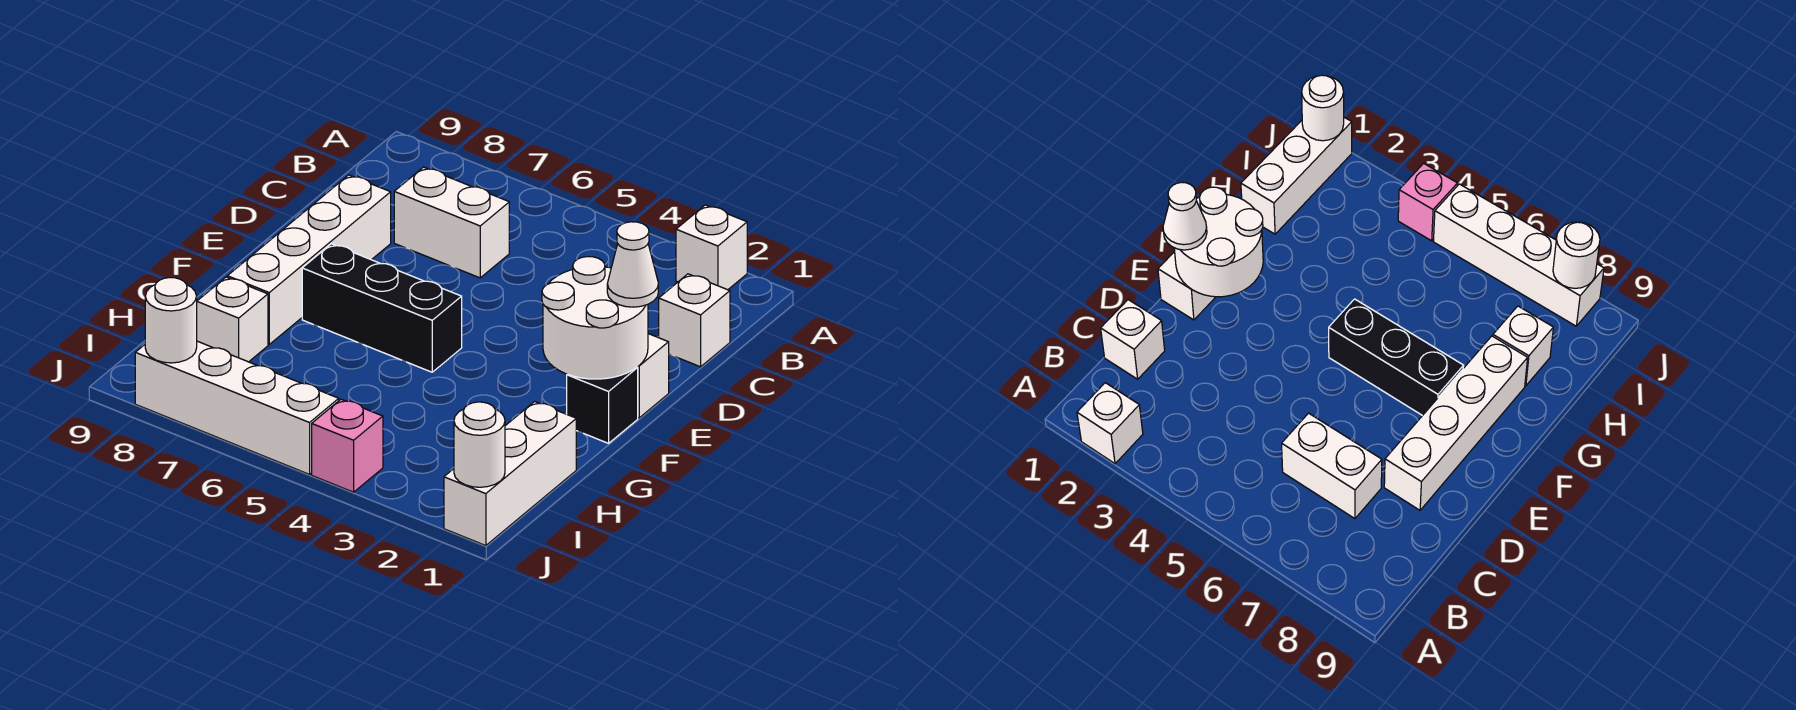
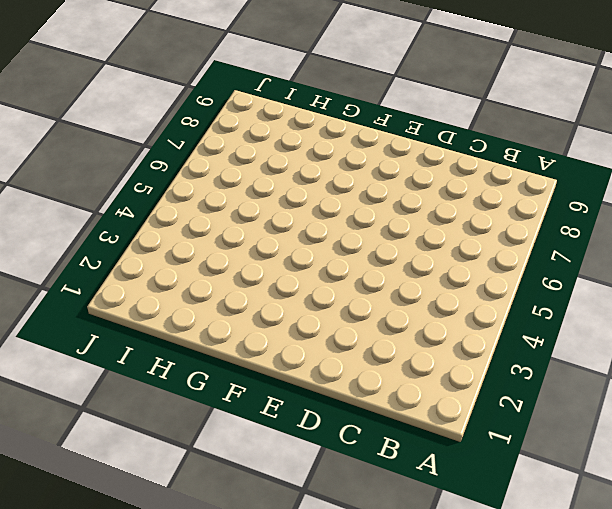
none -> white 1x1 brick [676,205,747,290]
none -> white 1x1 brick [659,274,730,367]
none -> white 1x2 brick [394,167,509,278]

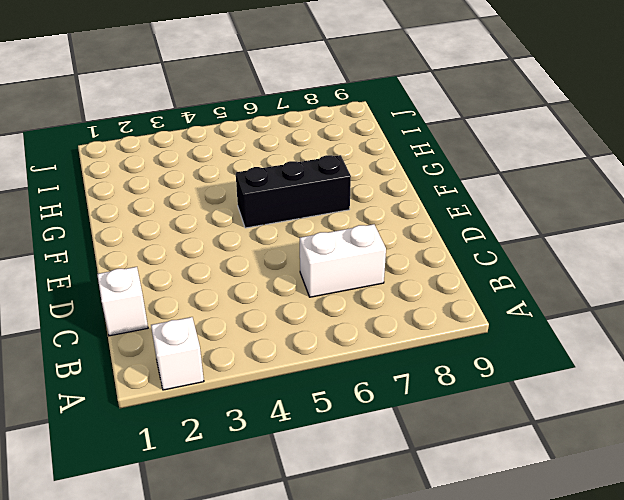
none -> white 1x4 brick [227,175,391,344]
none -> white 1x1 brick [638,334,669,418]
none -> black 1x1 brick [567,367,638,443]

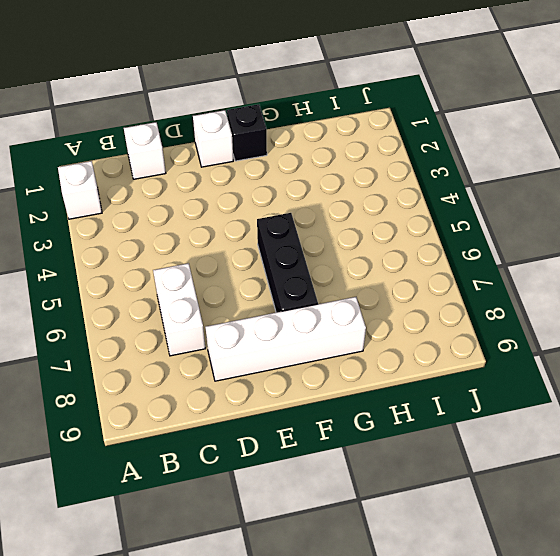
none -> white 1x3 brick [444,402,576,546]
none -> white 1x1 brick [197,277,268,362]
none -> pink 1x1 brick [312,399,383,492]

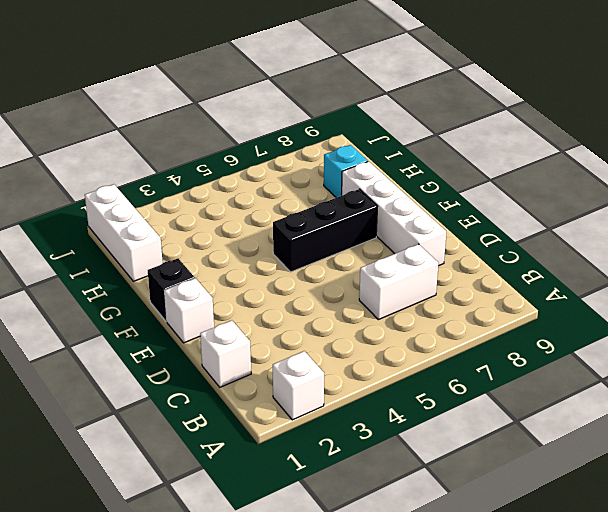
cyan 1x1 brick [324,145,368,198] -> white 1x1 brick [197,277,268,362]
none -> pink 1x1 brick [312,399,383,492]
none -> white 1x4 brick [135,341,339,474]
none -> white 2x2 round brick [542,257,648,379]

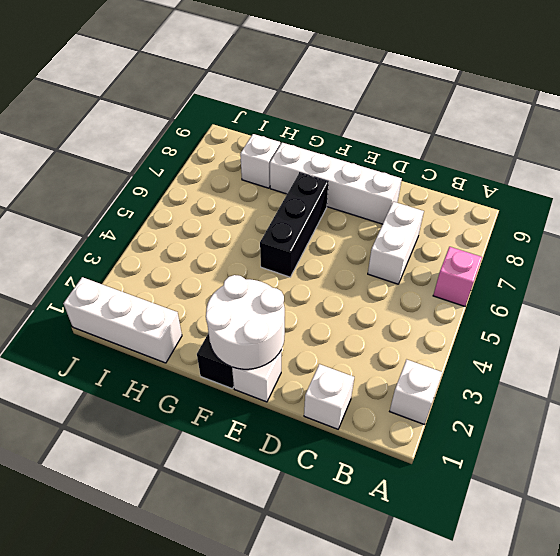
pink 1x1 brick [433,247,482,306] -> pink 1x1 brick moved to [312,399,383,492]
none -> white 1x4 brick [135,341,339,474]
none -> white 1x1 round brick [454,402,505,487]
none -> white 1x1 round brick [145,278,197,363]

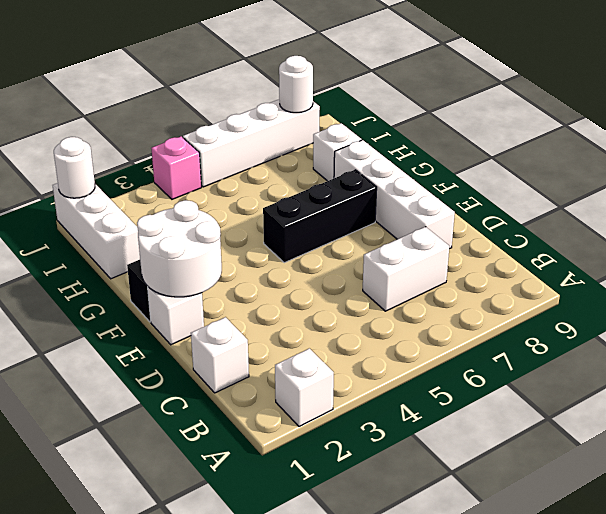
none -> white 1x1 cone [607,222,658,307]

